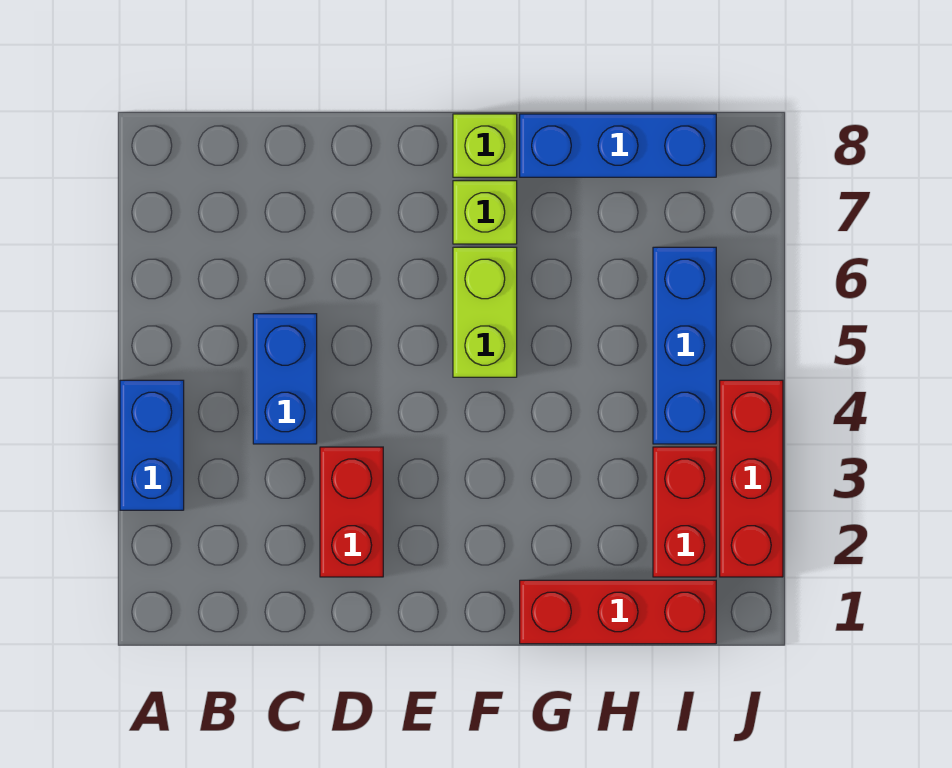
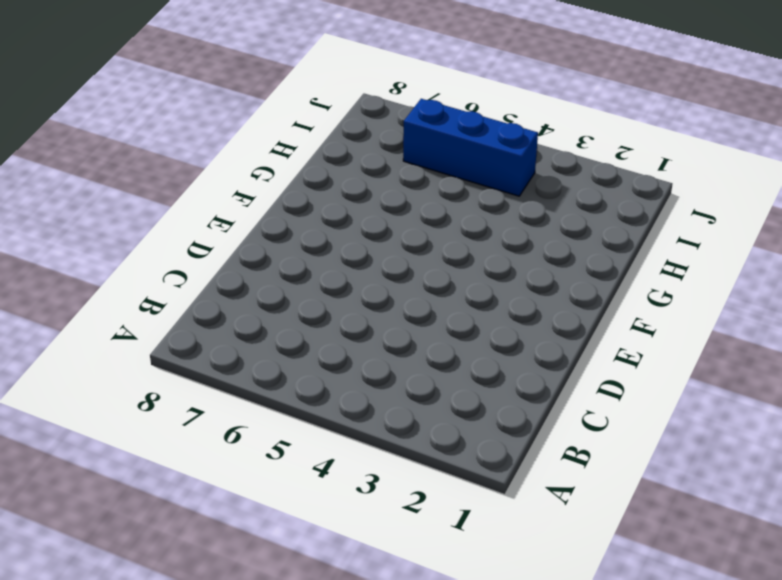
none -> blue 1x2 brick [120,380,184,510]
none -> blue 1x2 brick [253,314,317,444]

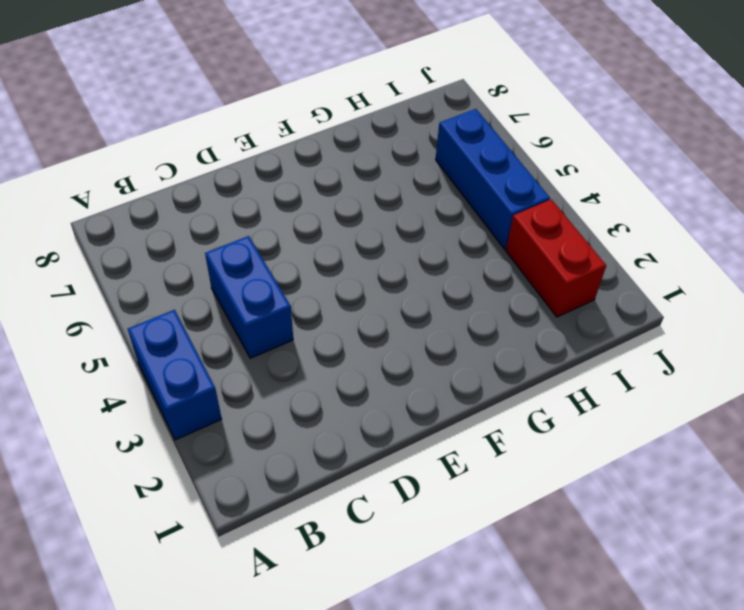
none -> red 1x2 brick [320,447,383,577]
none -> lime 1x2 brick [453,247,517,377]

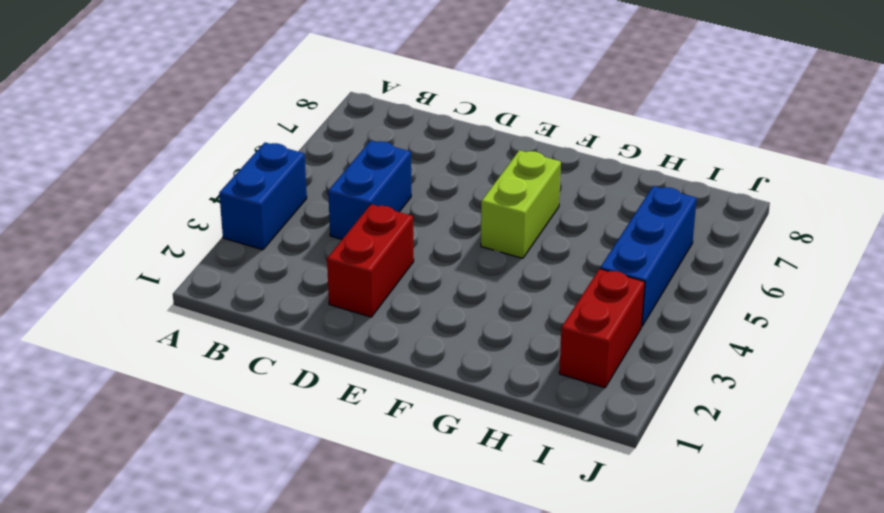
none -> lime 1x1 brick [453,181,517,244]
none -> lime 1x1 brick [453,114,517,177]

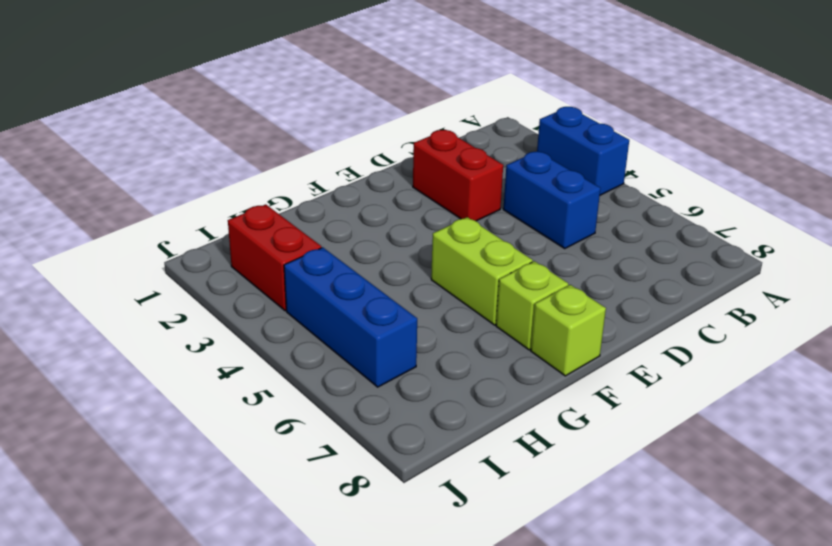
none -> red 1x3 brick [520,580,716,644]
none -> blue 1x3 brick [520,114,716,177]

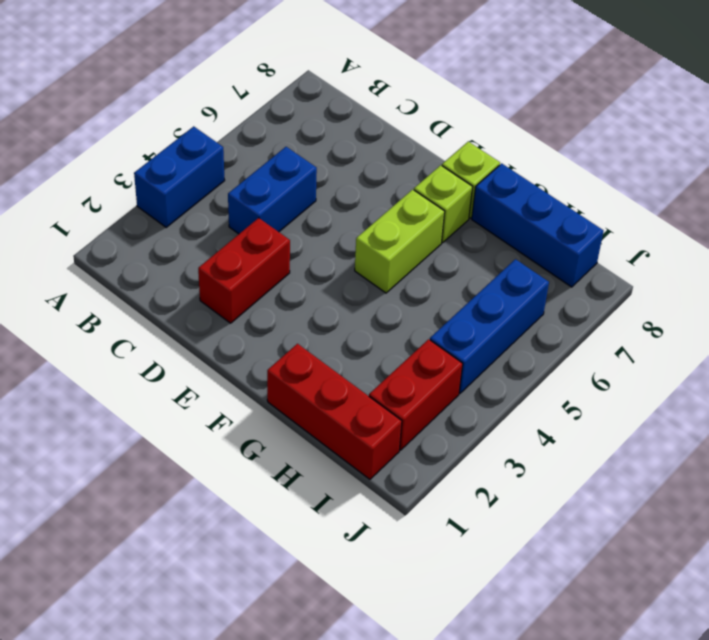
none -> red 1x3 brick [720,380,783,577]

